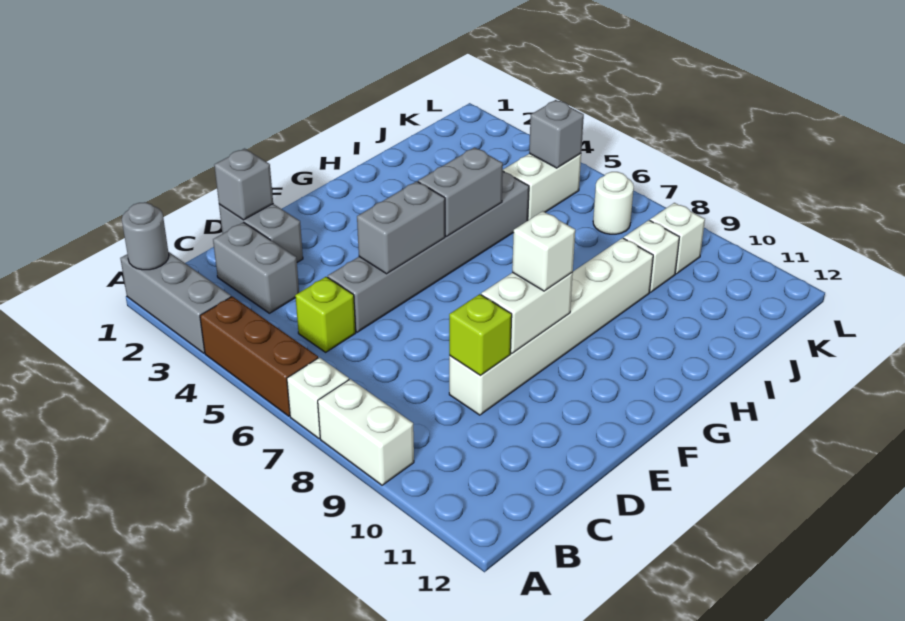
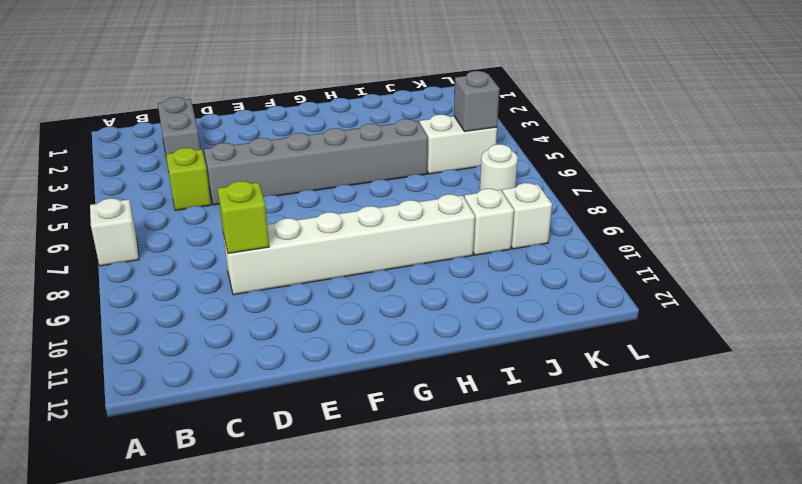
none -> grey 1x3 brick [120,252,231,353]
none -> brown 1x3 brick [200,296,318,416]
none -> white 1x2 brick [318,379,414,485]

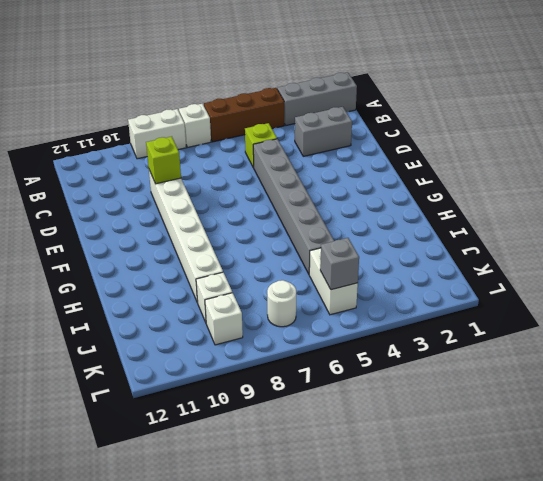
none -> grey 1x2 brick [219,204,303,262]
none -> grey 1x1 round brick [122,202,169,270]
none -> grey 1x1 brick [214,149,273,220]

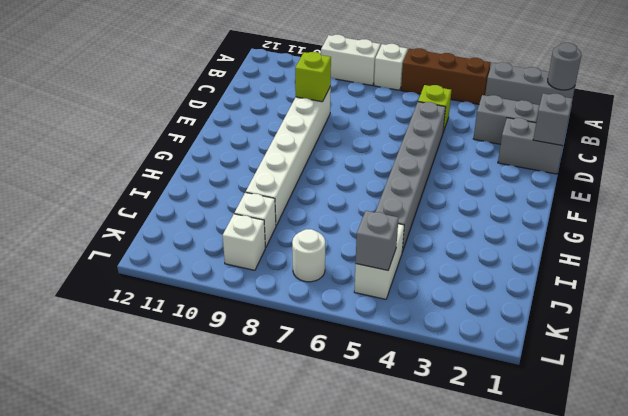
none -> grey 1x2 brick [357,181,445,274]
none -> white 1x2 brick [481,272,573,353]
none -> grey 1x2 brick [418,147,503,236]

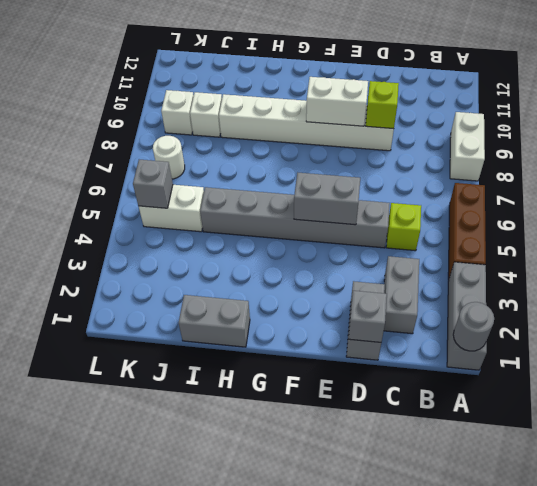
grey 1x2 brick [179,295,250,347] -> grey 1x2 brick moved to [418,147,503,236]
none -> white 1x1 brick [287,358,349,439]
none -> white 1x1 brick [512,211,575,291]

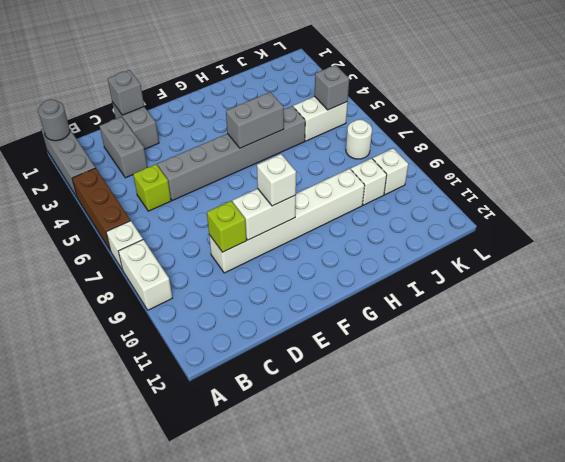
none -> grey 1x2 brick [357,181,445,274]

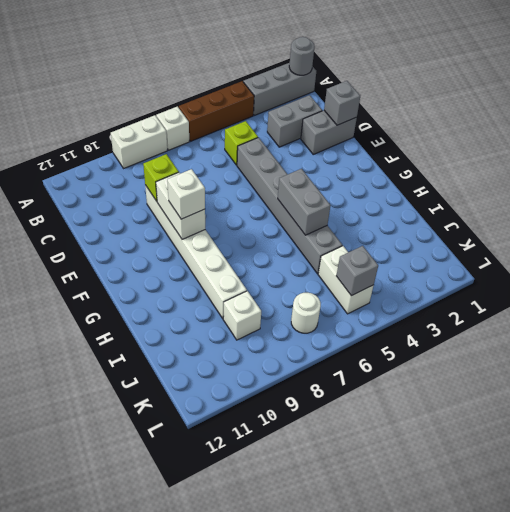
none -> white 1x1 brick [650,203,705,274]
none -> grey 1x2 brick [357,181,445,274]

